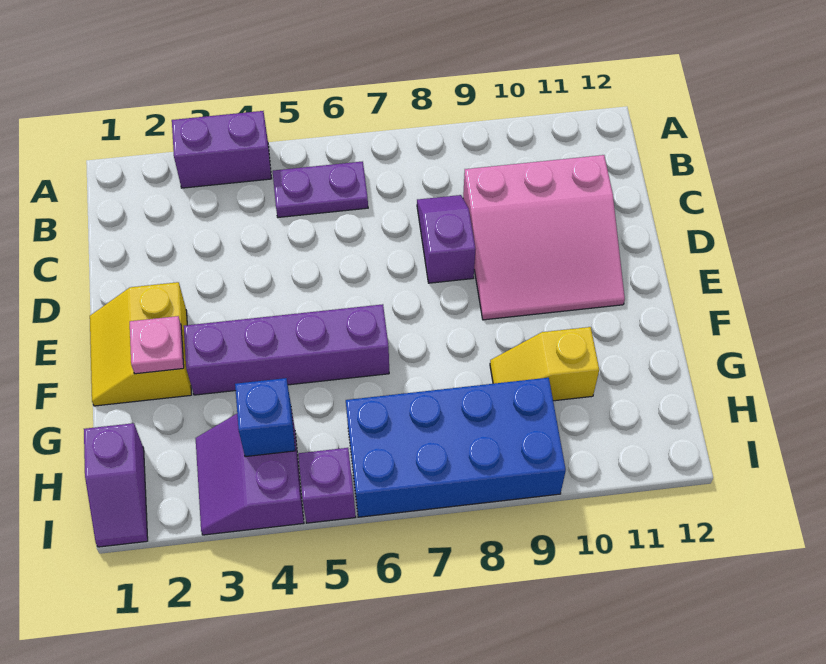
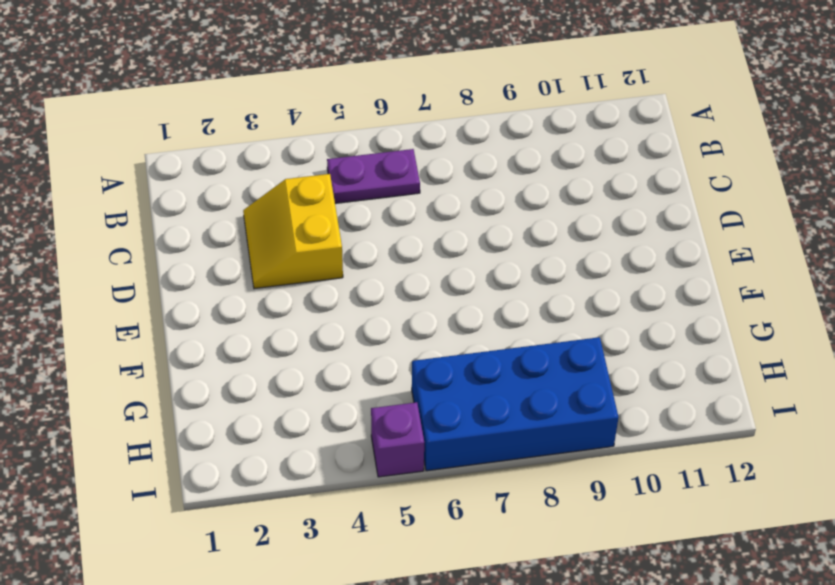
yellow 2x2 slope [243,174,343,289] -> yellow 2x2 slope moved to [90,282,192,406]
none -> purple 1x2 brick [172,111,271,188]
none -> purple 1x2 slope [417,195,476,283]
none -> pink 3x3 slope [463,155,625,320]

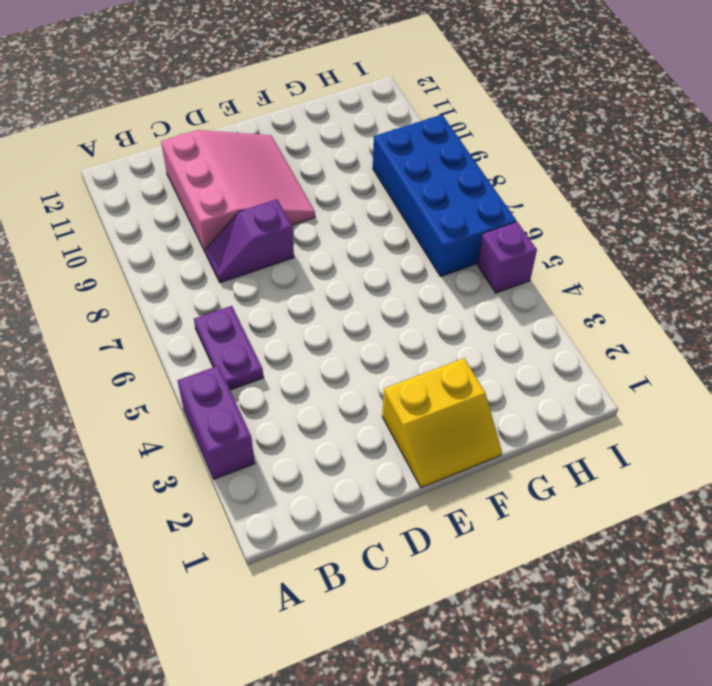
none -> purple 1x4 brick [184,304,389,395]
none -> yellow 1x2 slope [490,327,599,401]
none -> purple 1x2 slope [84,423,148,547]

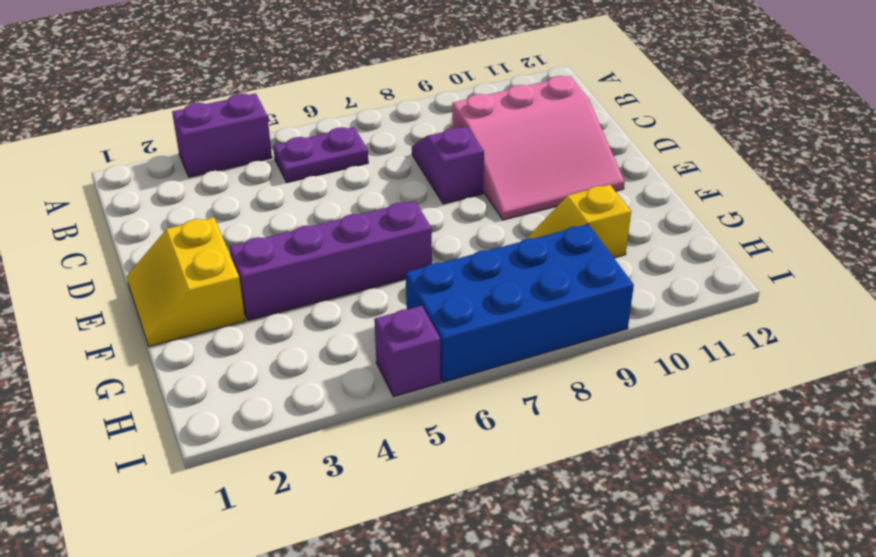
none -> purple 1x2 slope [84,423,148,547]
none -> purple 2x2 slope [196,409,304,535]
none -> pink 1x1 plate [130,316,184,374]

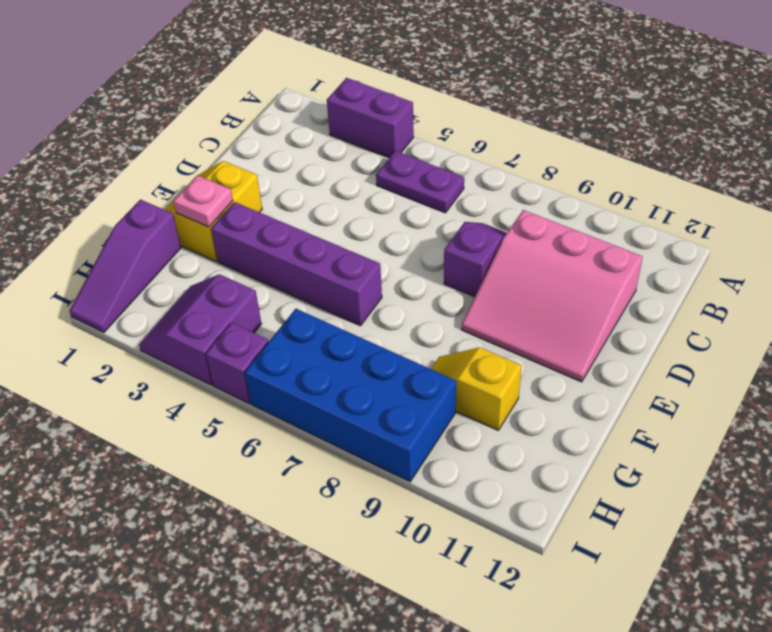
purple 1x3 slope [69,200,181,332] -> purple 1x2 slope [84,423,148,547]
none -> blue 1x1 brick [235,378,295,457]

